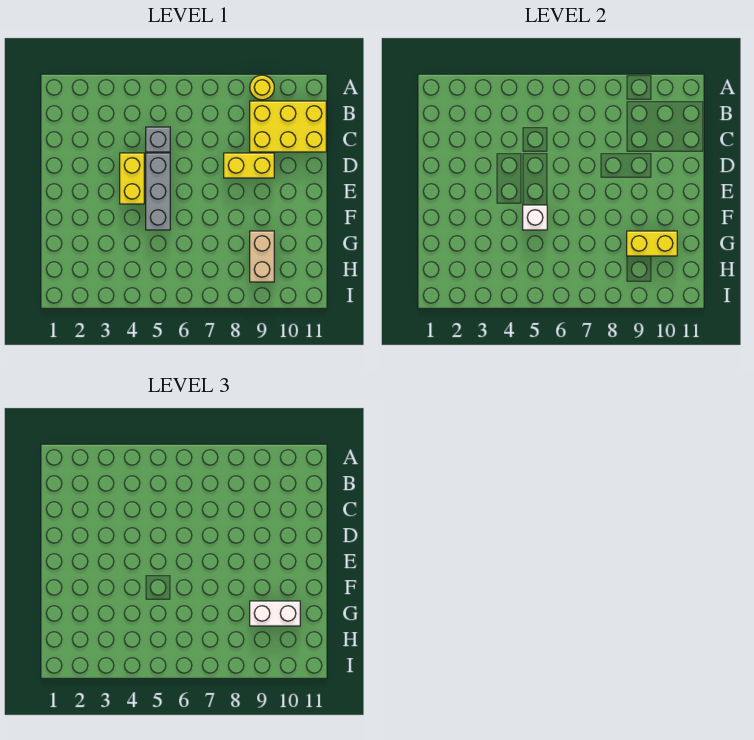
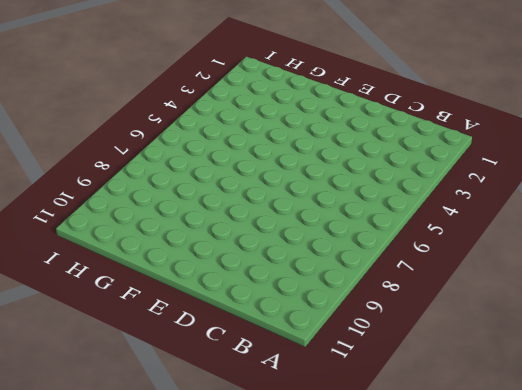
none -> yellow 1x1 round brick [250,75,274,100]
none -> yellow 2x3 brick [250,101,326,152]

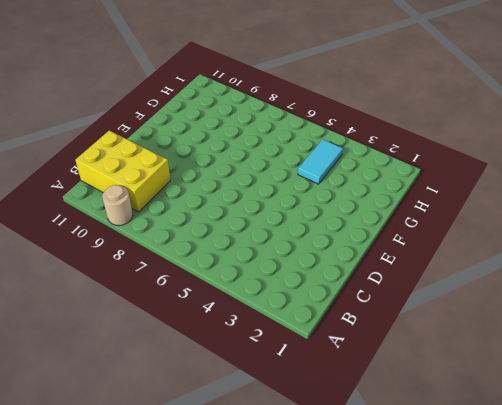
tan 1x1 round brick [102,185,133,226] -> yellow 1x1 round brick [250,75,274,100]
cyan 1x2 tile [298,139,343,184] -> none
none -> grey 1x1 brick [146,127,170,152]
none -> yellow 1x2 brick [120,153,144,204]

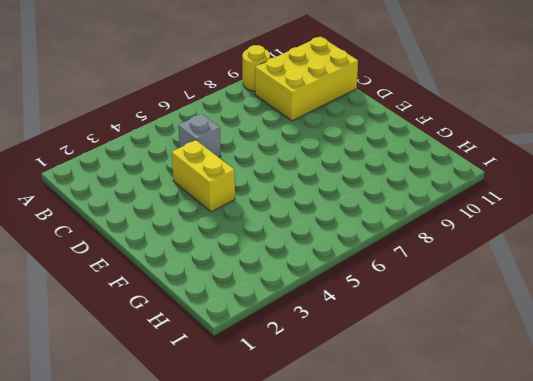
none -> grey 1x3 brick [146,153,170,230]
none -> yellow 1x2 brick [224,153,274,178]

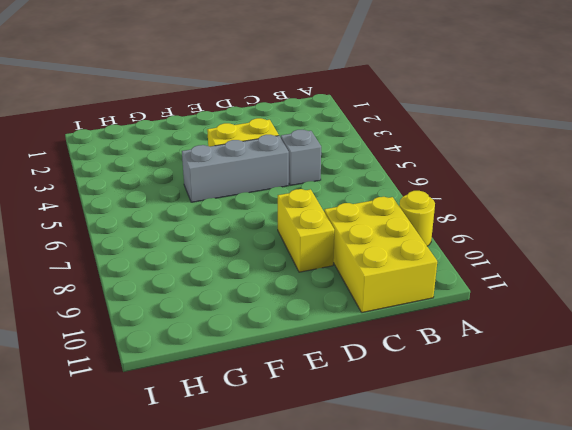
none -> tan 1x2 brick [250,231,274,282]
none -> white 1x1 brick [523,205,547,230]

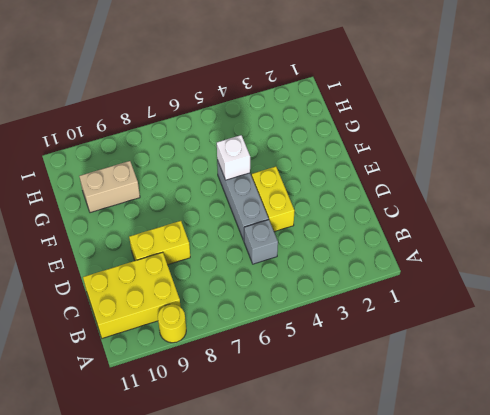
tan 1x2 brick [79,161,140,213] -> tan 1x2 brick turned to [250,231,274,282]
none -> yellow 1x2 brick [627,231,677,256]
none -> white 1x2 brick [250,601,300,626]

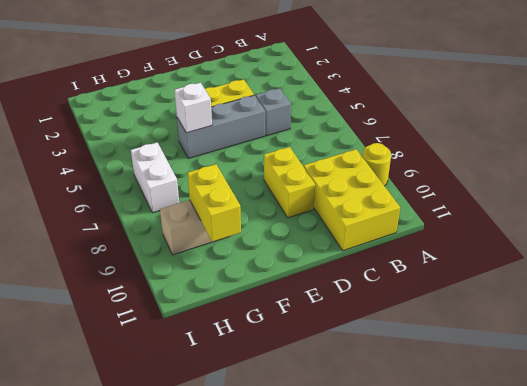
white 1x2 brick [131,142,179,213] -> white 1x2 brick moved to [250,601,300,626]

